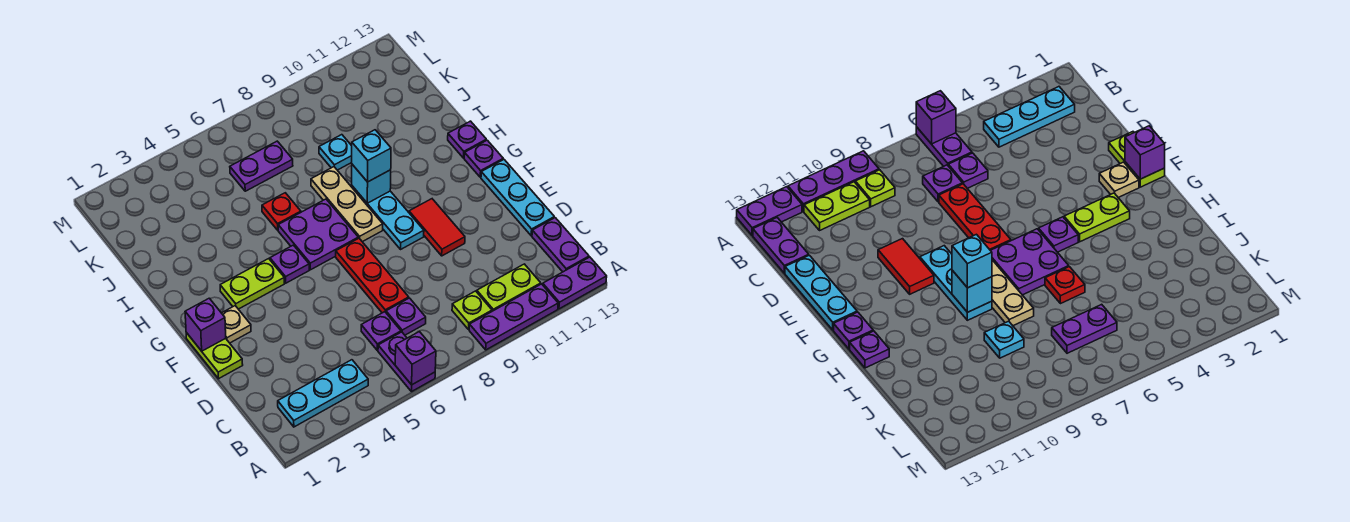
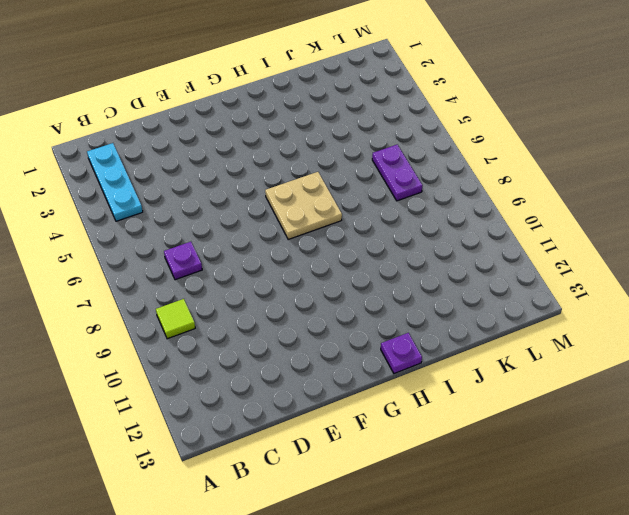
lime 1x1 tile [156,299,195,339] -> lime 1x1 plate [452,291,492,330]
tan 2x2 plate [265,172,342,239] -> purple 2x2 plate [278,199,358,270]
none -> purple 1x2 plate [378,332,435,392]
none -> purple 1x3 plate [469,284,558,350]
none -> purple 1x2 plate [543,257,607,309]

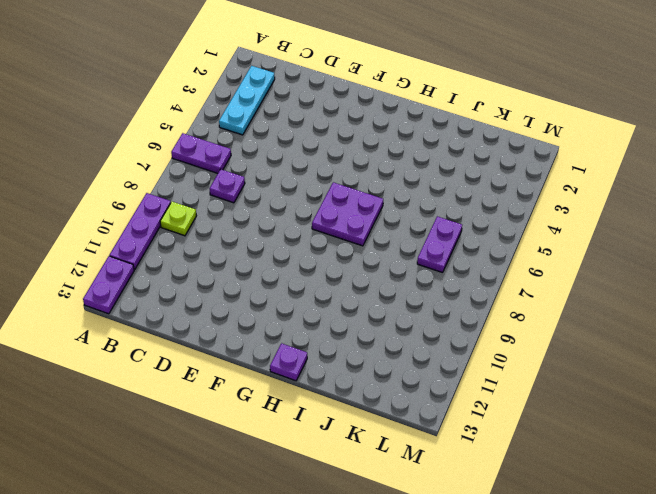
none -> lime 1x2 plate [477,264,541,311]
none -> purple 1x2 plate [532,218,589,272]
none -> purple 1x1 plate [361,312,401,350]

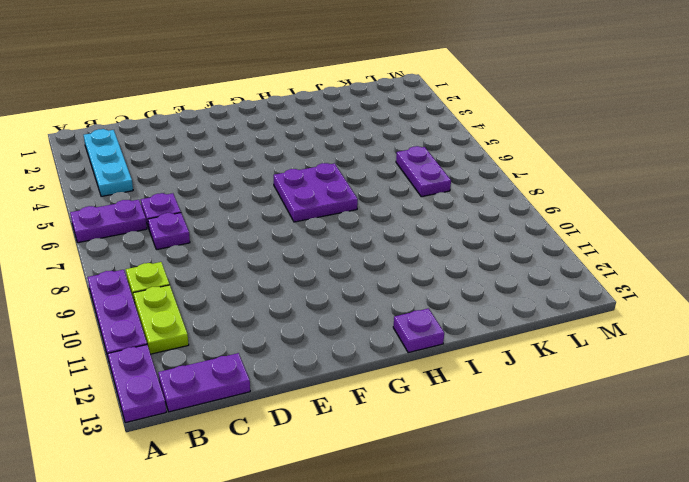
none -> red 1x3 plate [336,238,409,313]
none -> cyan 1x3 plate [481,159,554,236]
none -> lime 1x2 plate [186,333,243,379]

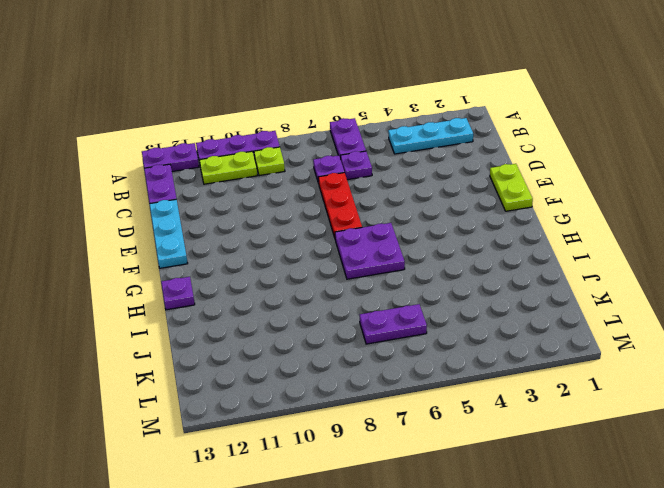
none -> red 1x2 tile [409,199,465,256]
none -> tan 1x1 plate [222,306,251,343]
none -> cyan 1x3 plate [352,186,424,249]

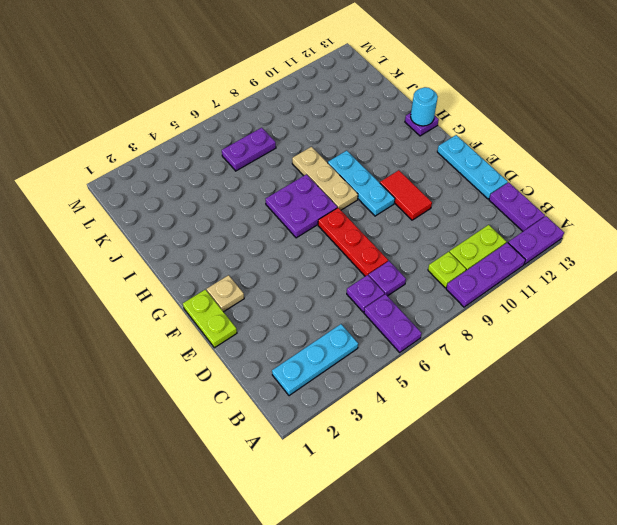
cyan 1x1 round brick [411,87,438,126] -> none
none -> lime 1x2 plate [220,259,284,309]
none -> purple 1x1 plate [270,245,309,283]
none -> purple 1x1 plate [464,140,503,177]

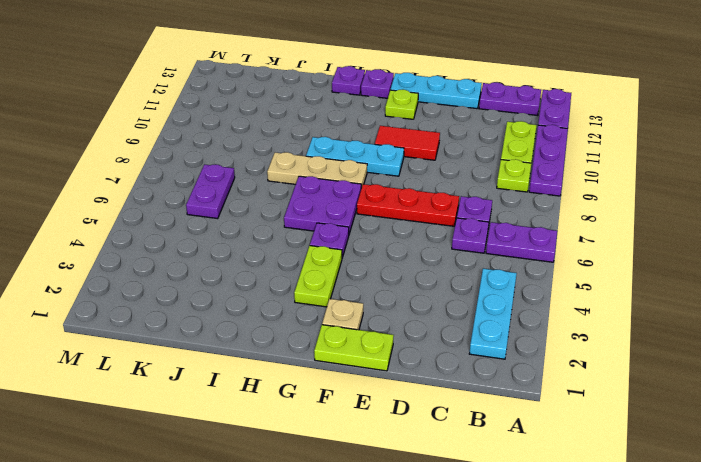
lime 1x1 plate [385,89,418,119] -> none
none -> red 1x1 plate [262,193,301,230]
none -> cyan 1x1 plate [319,135,352,170]
none -> purple 1x1 brick [395,332,436,385]

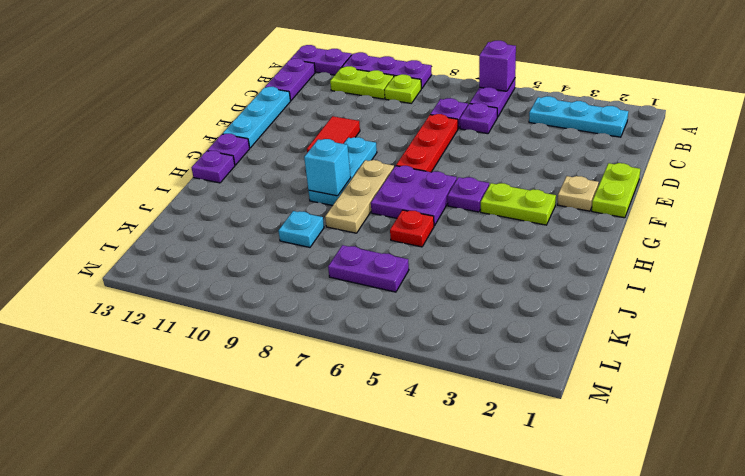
none -> purple 1x1 brick [185,298,226,351]
none -> cyan 1x1 brick [352,130,391,182]

